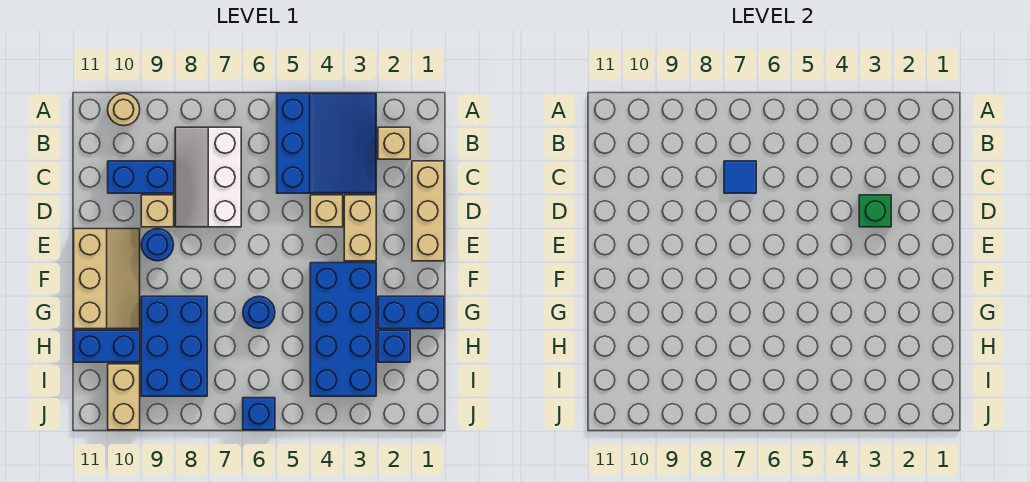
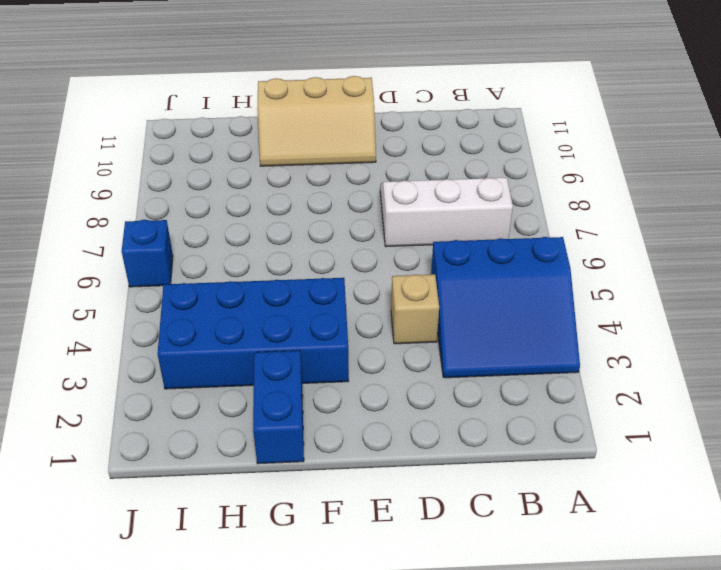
none -> tan 1x1 round brick [108,94,140,126]
none -> tan 1x1 brick [378,127,410,159]
none -> tan 1x3 brick [412,161,444,261]

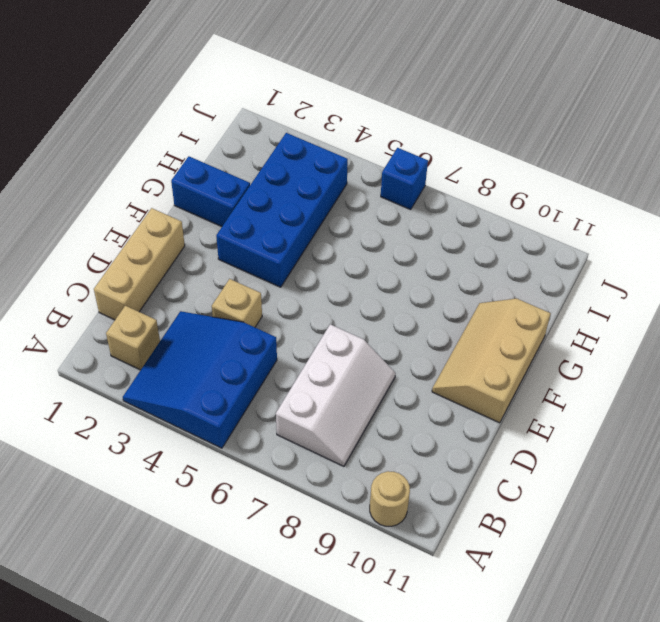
none -> blue 1x2 brick [108,161,174,193]
none -> tan 1x2 brick [344,195,376,261]
none -> tan 1x1 brick [141,195,174,227]

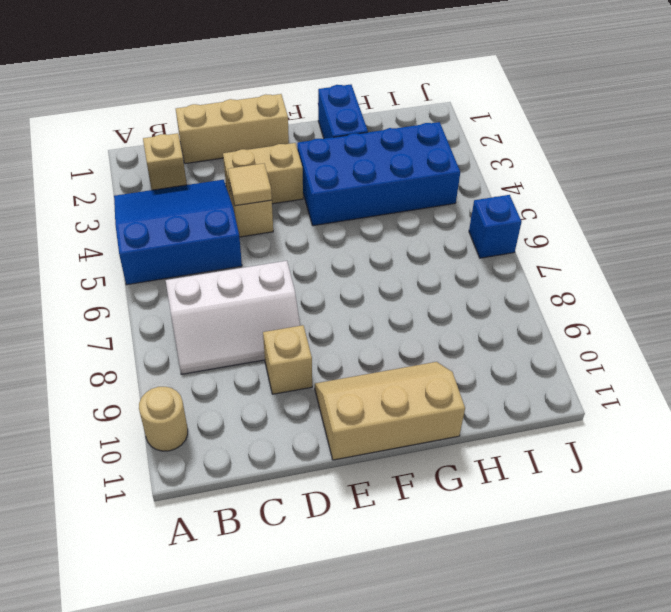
tan 1x1 tile [228,163,272,206] -> none
none -> blue 1x2 brick [108,161,174,193]
none -> blue 1x1 round brick [141,229,174,261]
none -> blue 1x1 round brick [243,296,275,328]

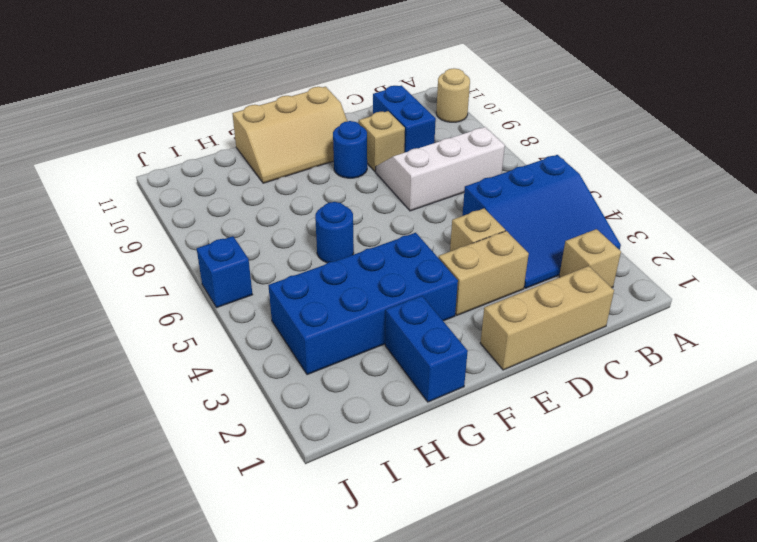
none -> blue 2x3 brick [141,296,207,396]
none -> blue 1x1 brick [378,330,410,362]
none -> blue 1x2 brick [74,330,140,362]

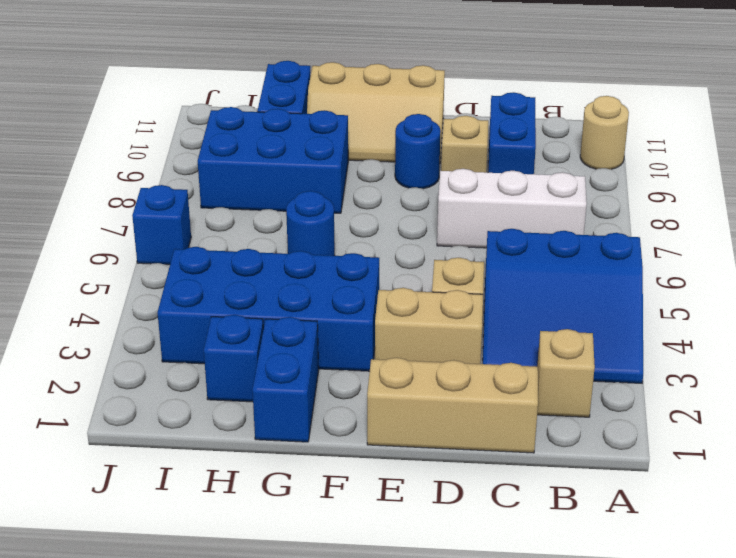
none -> tan 1x2 brick [108,364,140,430]
none -> blue 1x1 tile [724,161,756,193]
none -> green 1x1 brick [859,195,891,227]

